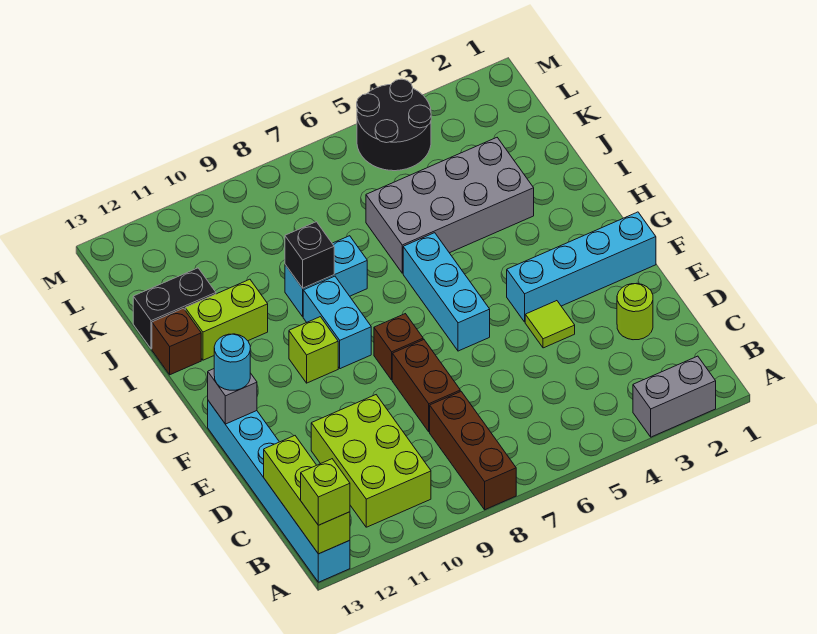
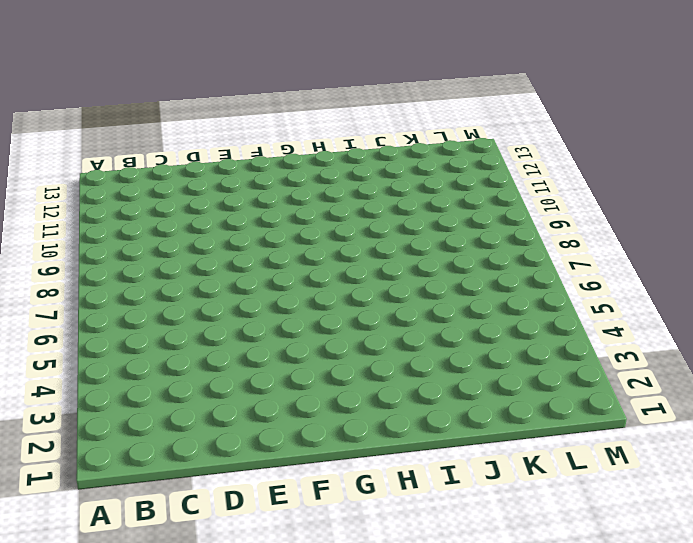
none -> grey 1x2 brick [633,356,716,437]
none -> brown 1x3 brick [430,391,516,510]
none -> cyan 1x6 brick [208,401,350,582]

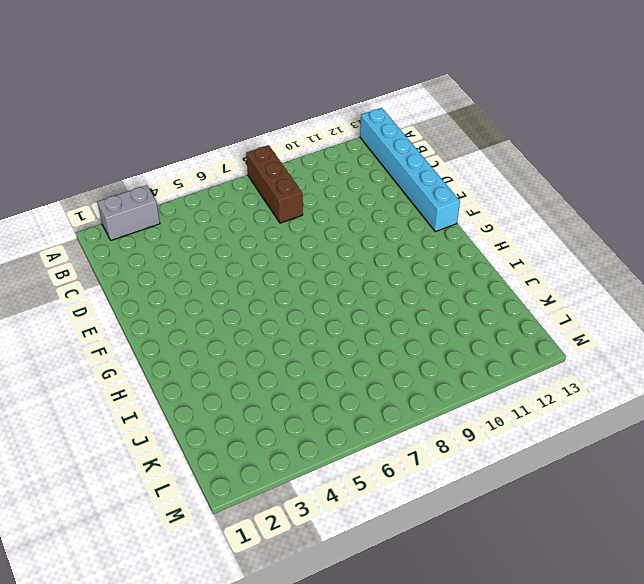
none -> lime 2x3 brick [311,395,431,527]
none -> lime 1x1 round brick [617,284,653,340]
none -> brown 1x2 brick [392,340,460,432]

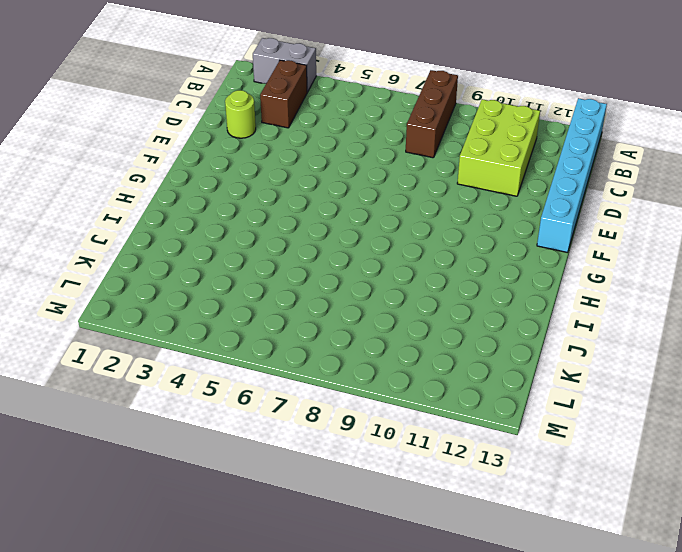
brown 1x2 brick [260,60,307,128] -> brown 1x2 brick moved to [392,340,460,432]
none -> lime 1x1 tile [525,301,575,348]
none -> cyan 1x4 brick [507,212,656,322]
none -> cyan 1x3 brick [403,233,490,351]

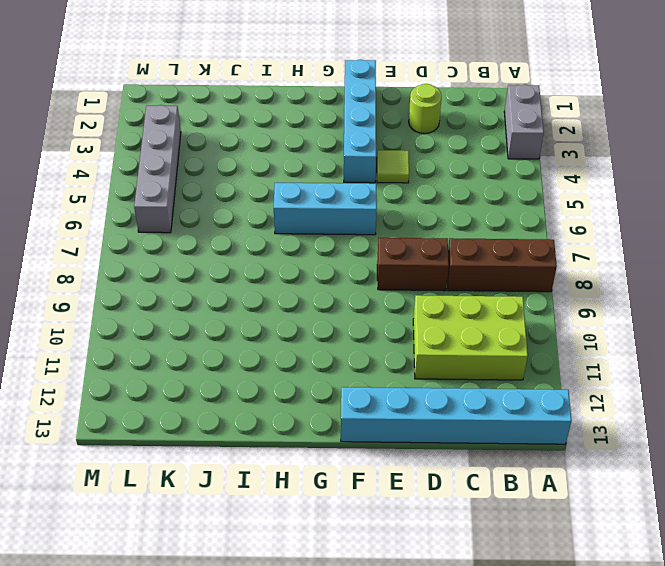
grey 1x4 brick [134,105,181,233] -> black 2x2 round brick [357,79,431,171]
none -> brown 1x1 brick [374,314,423,380]
none -> cyan 1x2 brick [303,276,371,369]
none -> lime 1x1 brick [289,317,338,383]

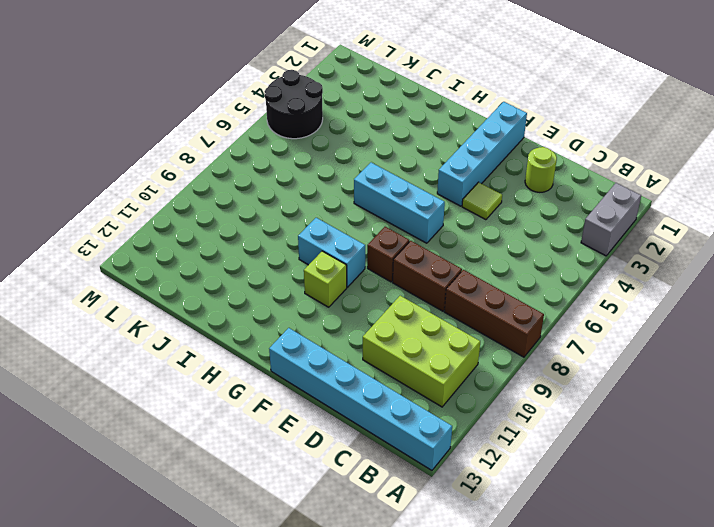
none -> grey 2x4 brick [366,138,534,273]
none -> cyan 1x2 brick [285,236,367,317]
none -> lime 1x2 brick [185,279,268,360]

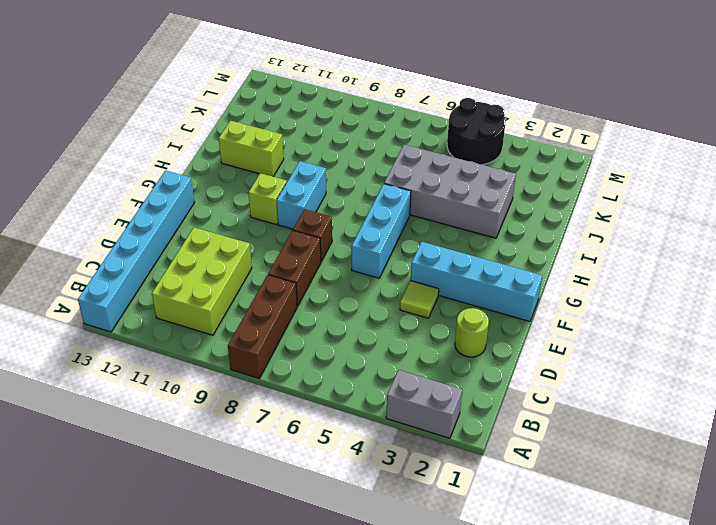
none -> cyan 1x2 brick [285,236,367,317]
none -> brown 1x1 brick [152,308,201,375]
none -> black 1x2 brick [133,268,216,349]

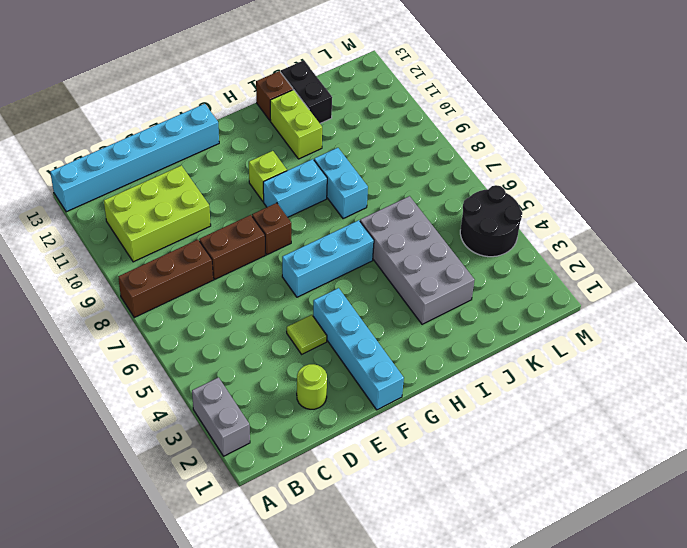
none -> lime 1x3 brick [264,436,350,554]
none -> grey 1x1 brick [208,369,257,424]
none -> black 1x1 brick [285,222,334,288]

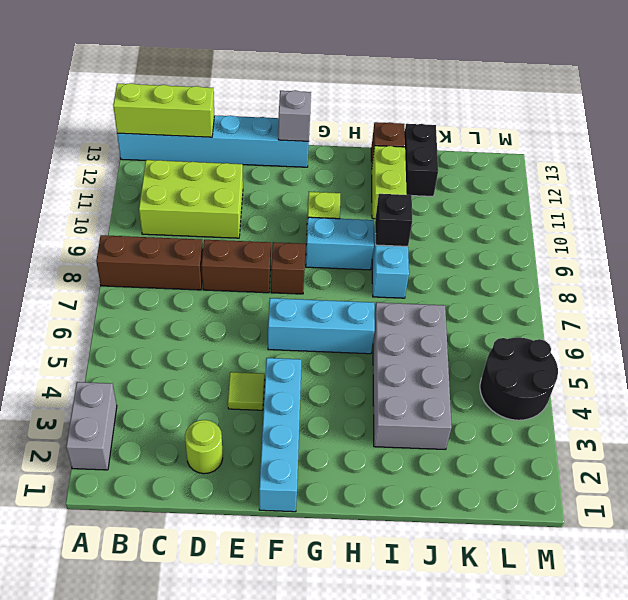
none -> lime 1x1 brick [301,459,350,525]
none -> cyan 1x1 round brick [214,334,250,390]

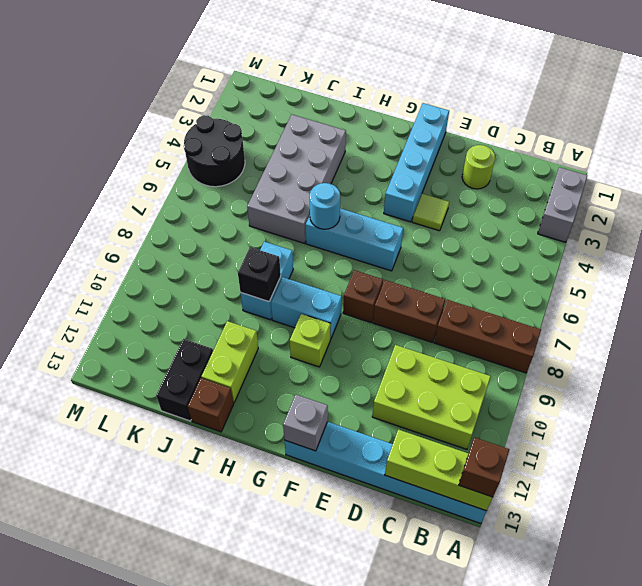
brown 1x1 brick [459,437,509,497] -> lime 1x1 brick [301,459,350,525]
cyan 1x1 round brick [310,183,340,229] -> cyan 1x1 round brick moved to [214,334,250,390]

